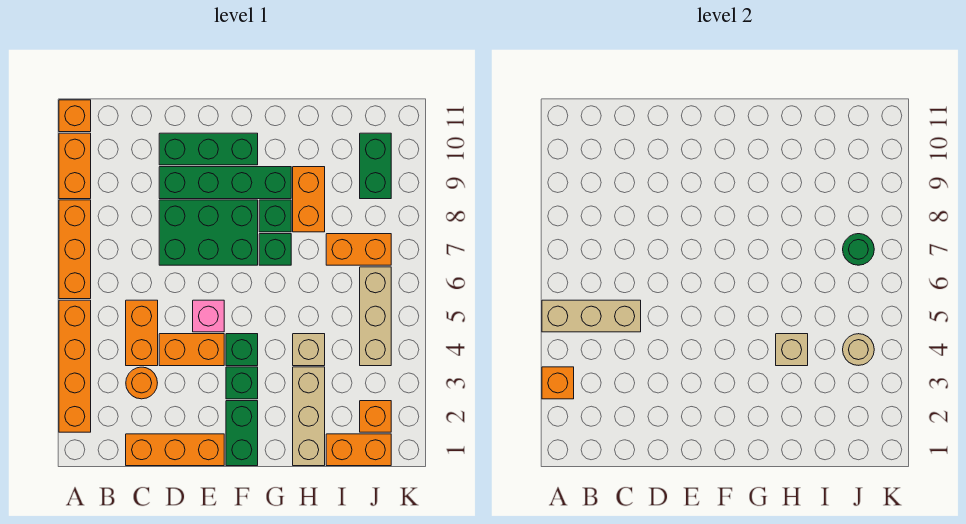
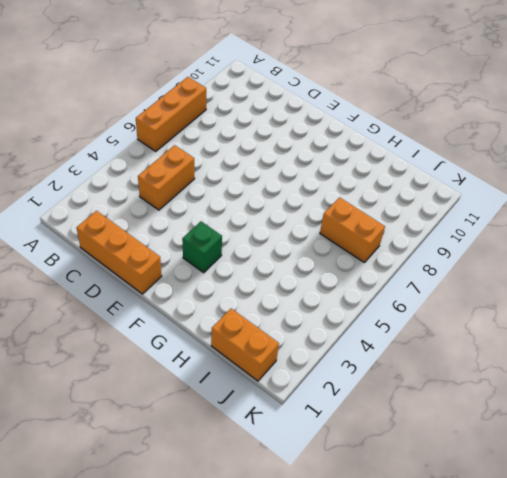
none -> orange 1x4 brick [59,300,91,432]
none -> orange 1x2 brick [59,133,91,199]
none -> orange 1x1 brick [59,100,91,132]
none -> orange 1x1 round brick [126,367,157,399]

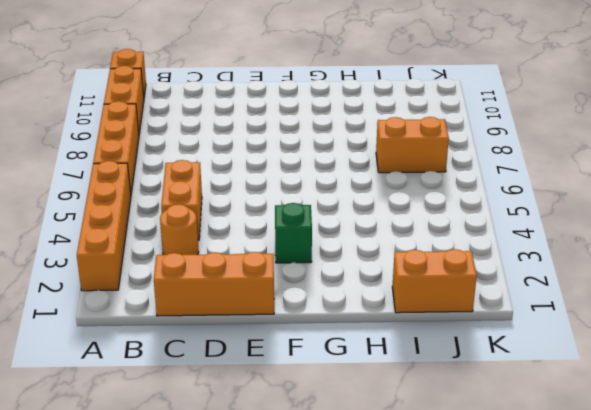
none -> orange 1x2 brick [159,334,224,366]
none -> green 2x3 brick [159,200,258,265]
none -> green 1x4 brick [159,167,291,199]
none -> green 1x3 brick [159,133,258,165]

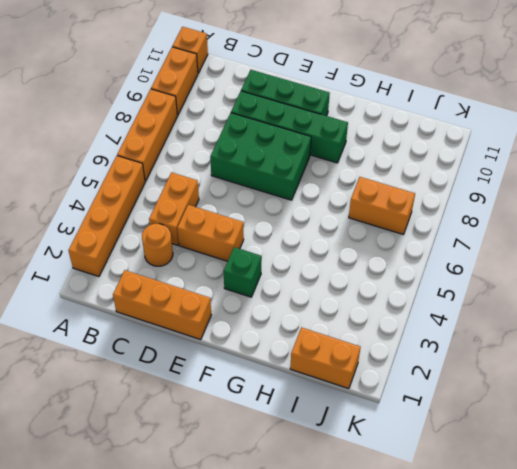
none -> pink 1x1 brick [193,300,224,332]
none -> green 1x2 brick [226,401,258,466]
none -> green 1x1 brick [226,334,258,366]
none -> green 1x1 brick [259,234,291,265]

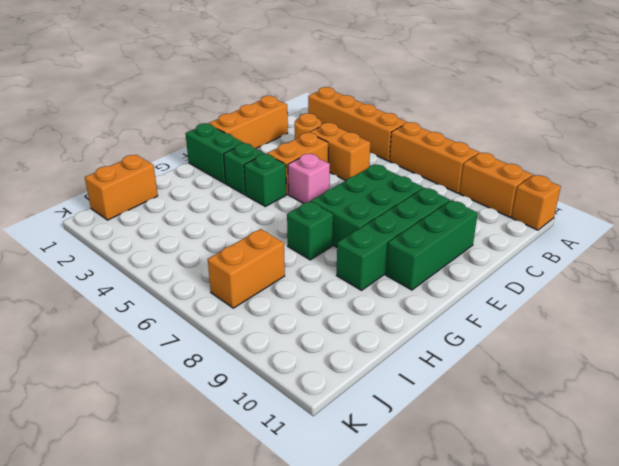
none -> green 1x1 brick [259,200,291,232]
none -> tan 1x3 brick [293,367,325,466]
none -> tan 1x1 brick [293,334,325,366]
none -> orange 1x2 brick [293,167,325,232]

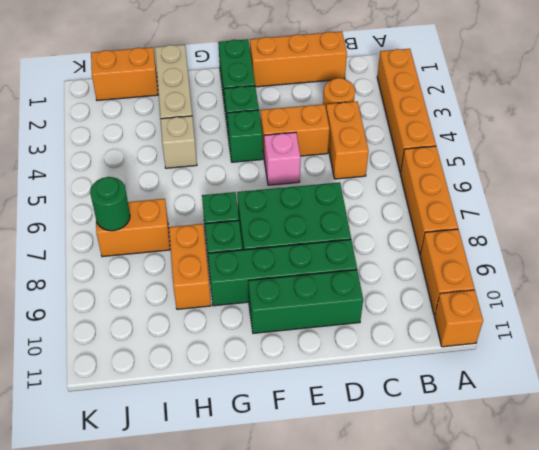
none -> orange 1x1 brick [360,401,391,432]
none -> tan 1x3 brick [360,267,391,366]
none -> green 1x2 brick [360,133,391,199]
none -> orange 1x1 brick [542,367,574,399]

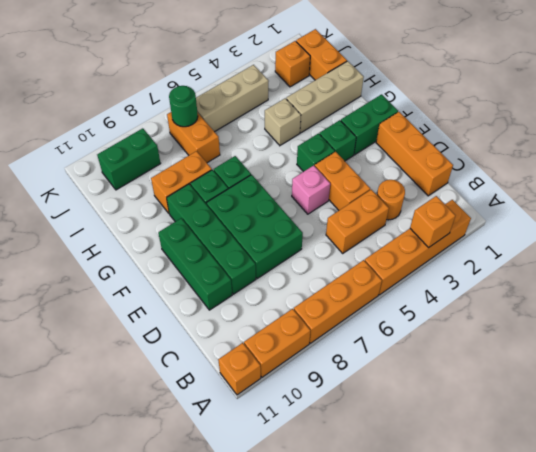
none -> tan 1x3 brick [542,300,641,332]
none -> tan 1x1 brick [776,334,808,366]
none -> tan 1x1 round brick [843,334,874,365]

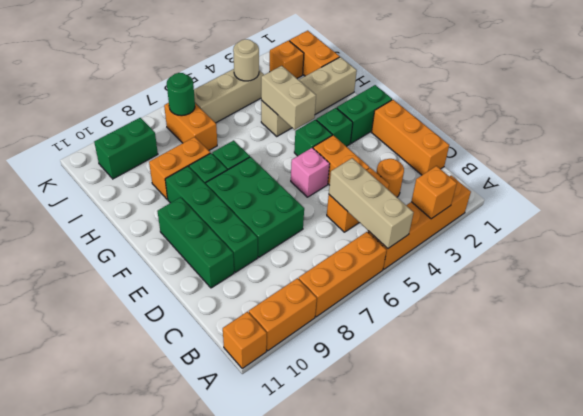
tan 1x2 brick [261,66,316,130] -> tan 1x1 brick [776,334,808,366]

